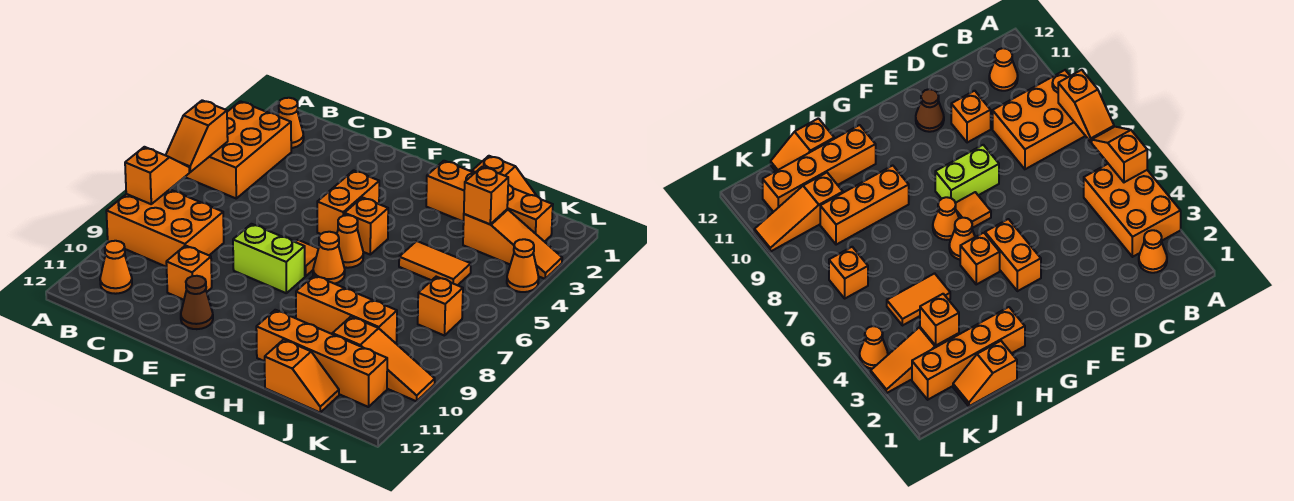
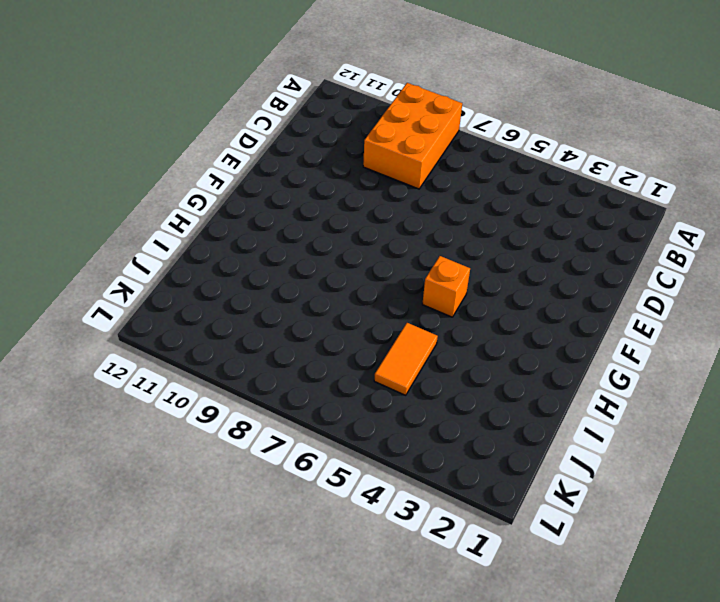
none -> orange 2x3 brick [185,101,291,198]
none -> orange 1x1 cone [278,98,304,148]
none -> orange 1x1 cone [100,241,132,294]

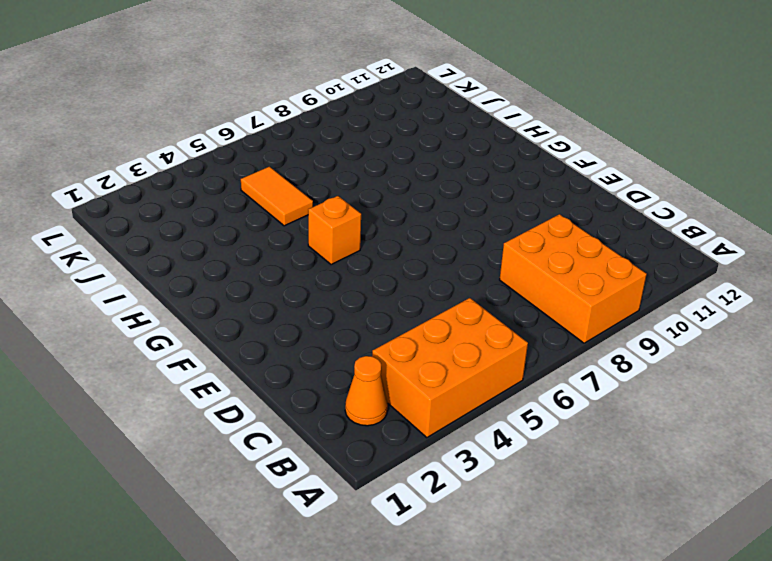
none -> orange 1x1 cone [100,241,132,294]
none -> orange 1x1 brick [166,246,212,300]
none -> lime 1x2 brick [233,224,305,293]

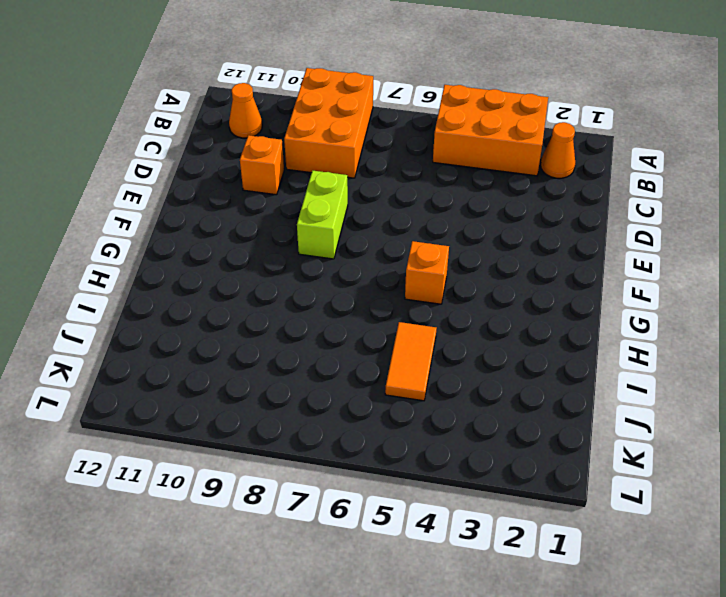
none -> brown 1x1 cone [181,276,213,329]
none -> orange 1x2 brick [317,170,379,234]
none -> orange 1x1 tile [296,240,318,276]

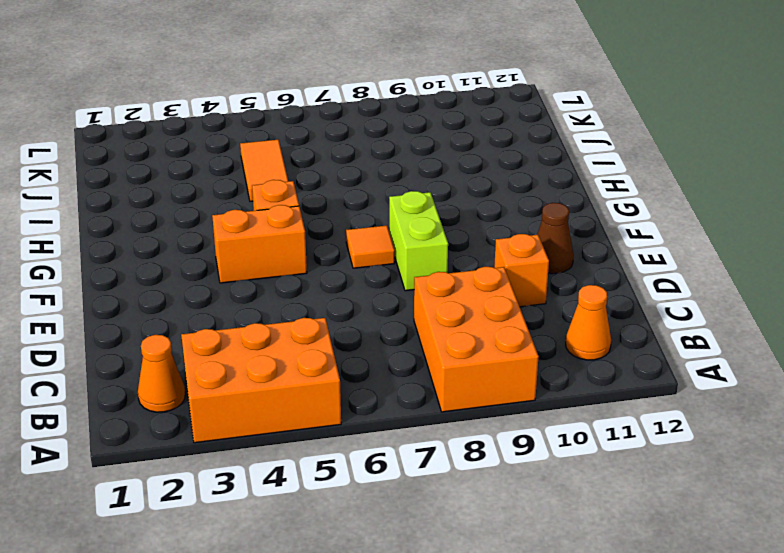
none -> orange 1x1 cone [337,215,363,268]
none -> orange 1x1 cone [313,232,345,284]
none -> orange 1x4 brick [426,161,553,242]

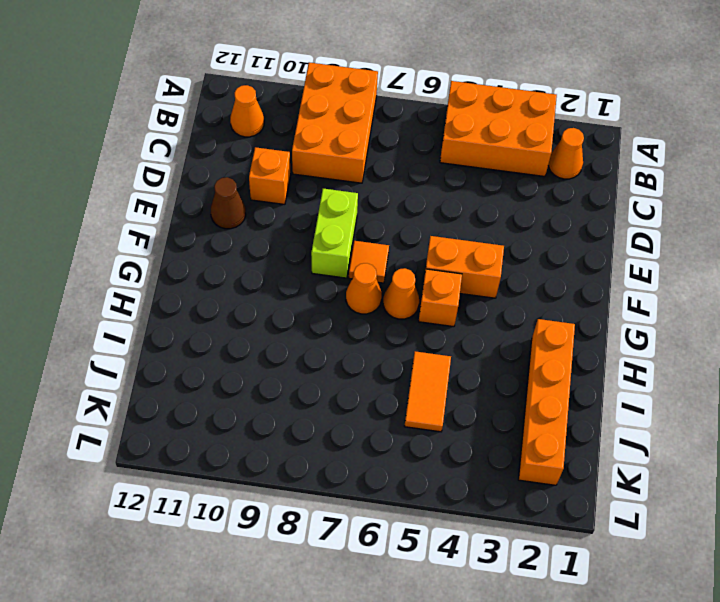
none -> orange 1x3 brick [296,275,397,343]
none -> orange 1x4 brick [256,310,387,407]
none -> orange 1x2 slope [472,156,536,196]

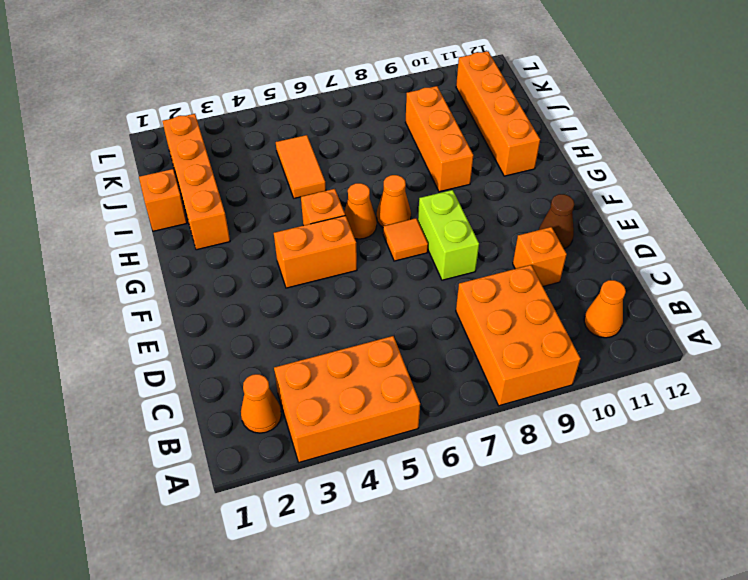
none -> orange 1x2 slope [265,340,339,412]
none -> orange 1x3 slope [463,209,562,279]
none -> orange 1x3 slope [332,317,435,401]

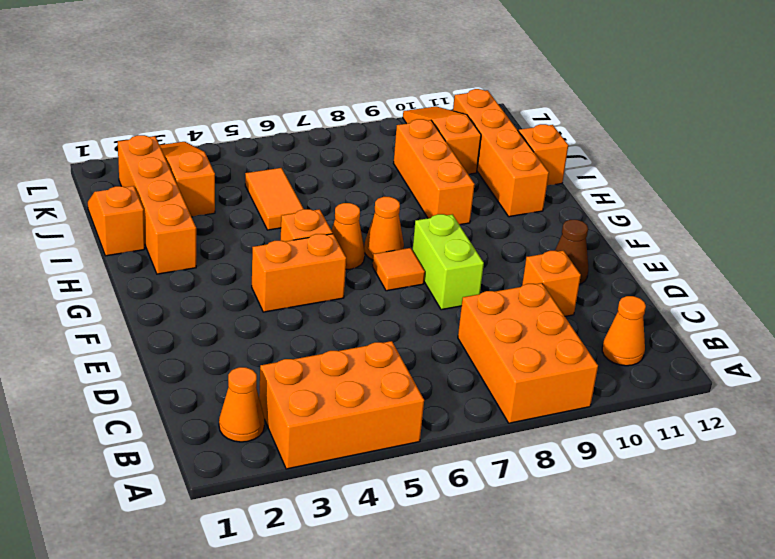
none -> orange 1x1 brick [418,277,463,336]
none -> orange 1x1 cone [507,239,539,292]
none -> orange 1x2 slope [166,100,228,172]

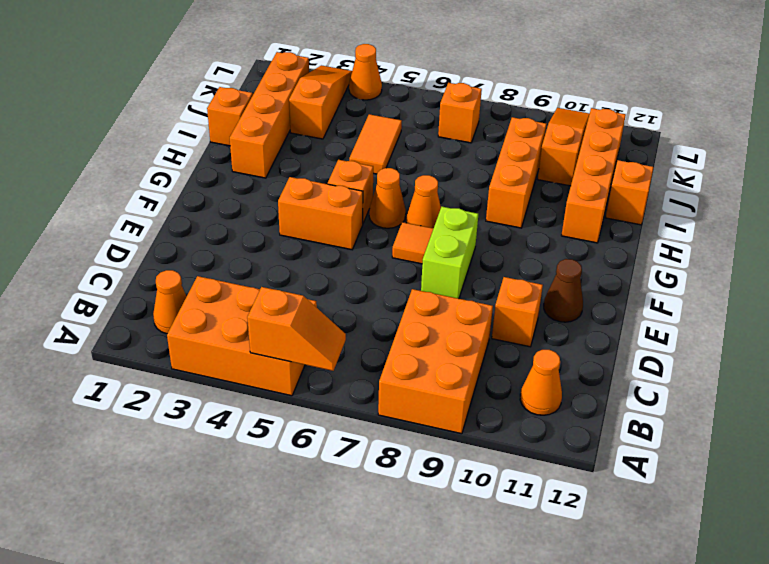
none -> orange 1x2 slope [125,147,189,204]
none -> orange 1x1 brick [464,167,508,224]

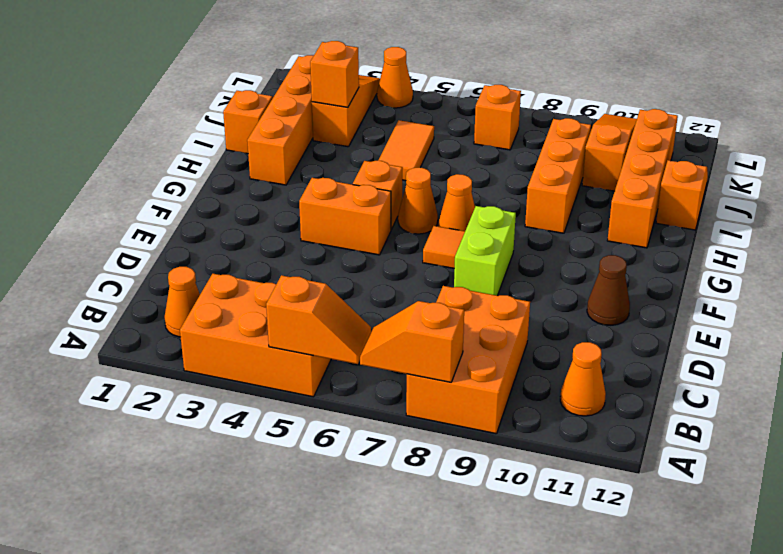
none -> orange 1x1 brick [166,246,212,300]

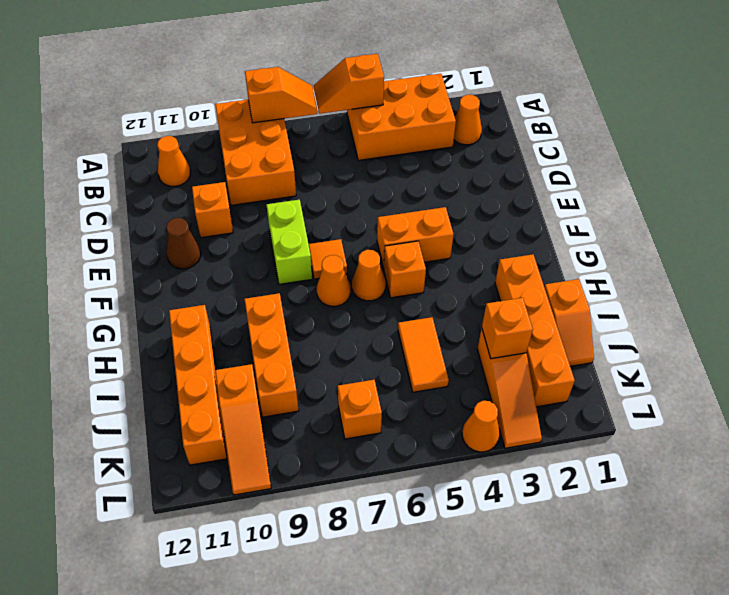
none -> orange 1x2 slope [265,340,339,412]

